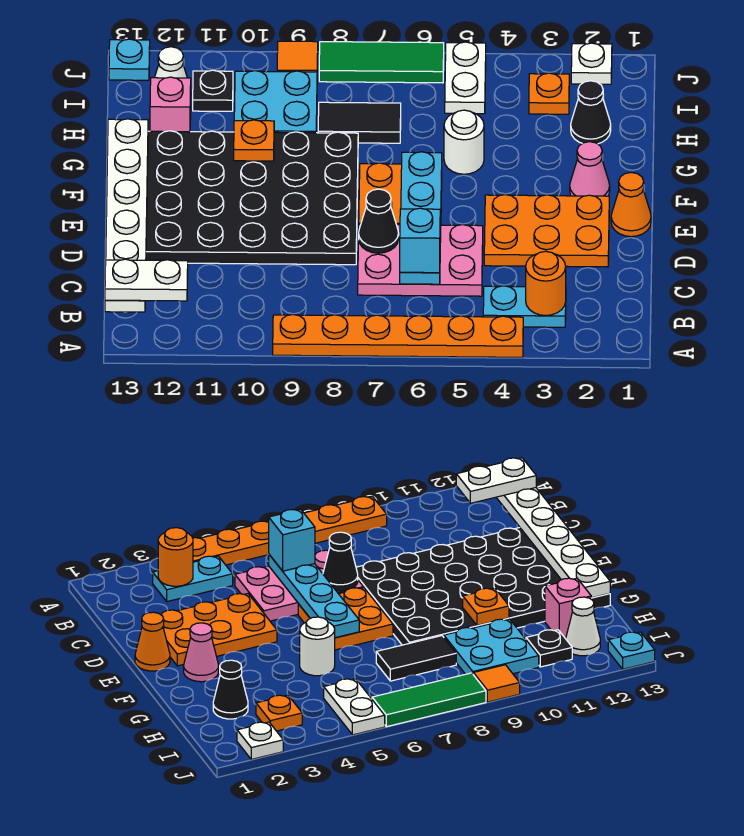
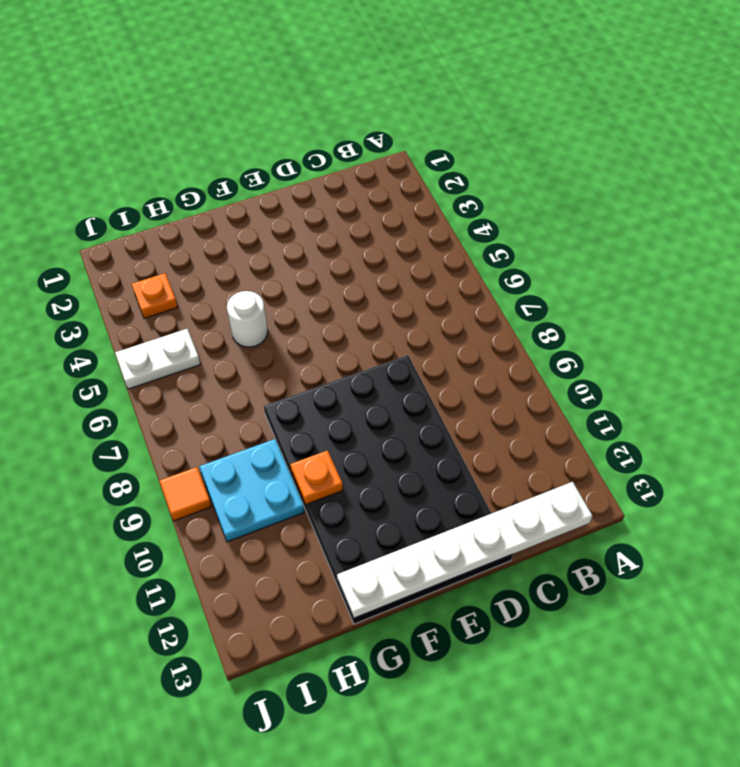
none -> orange 1x6 plate [273,315,523,357]
none -> cyan 1x2 plate [483,286,566,327]
none -> pink 2x3 plate [358,224,483,296]

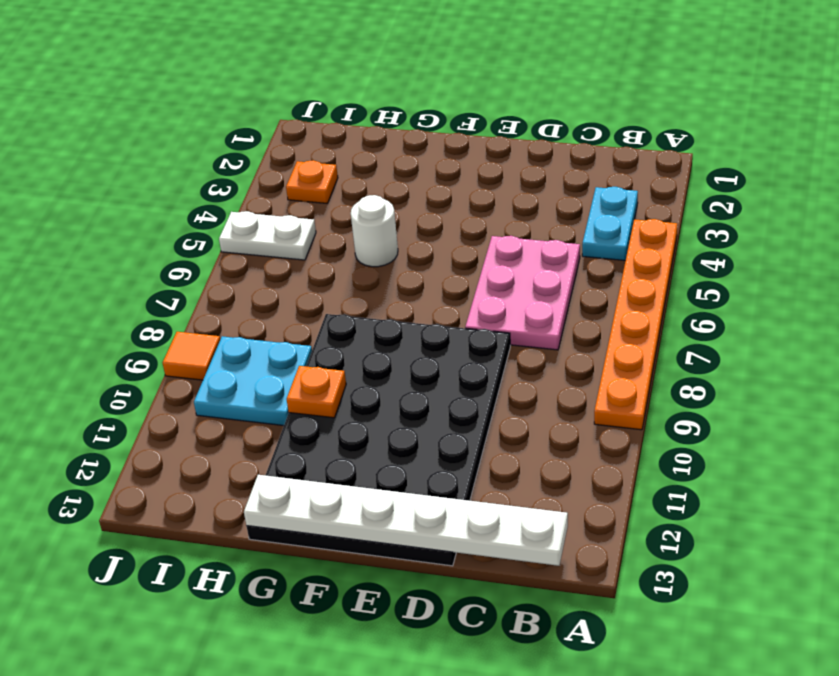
none -> orange 2x3 plate [484,195,609,267]
none -> orange 1x1 cone [611,172,651,237]
none -> orange 2x2 plate [359,163,442,225]

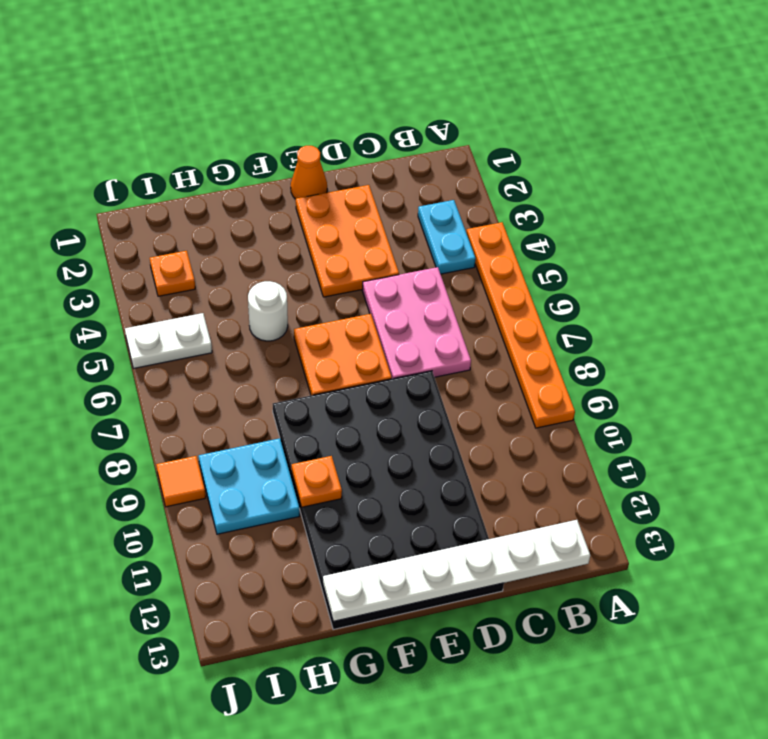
none -> pink 1x1 cone [570,142,610,196]
none -> black 1x1 cone [571,81,611,144]
none -> black 1x2 tile [318,102,401,143]

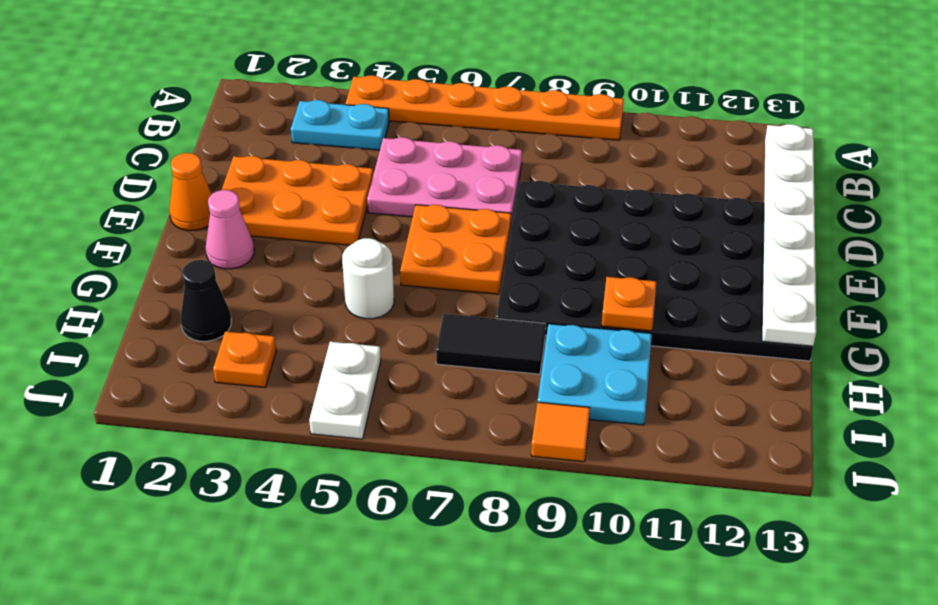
none -> pink 1x1 brick [150,77,191,132]
none -> black 1x1 plate [193,70,233,111]
none -> white 1x1 cone [155,47,187,78]

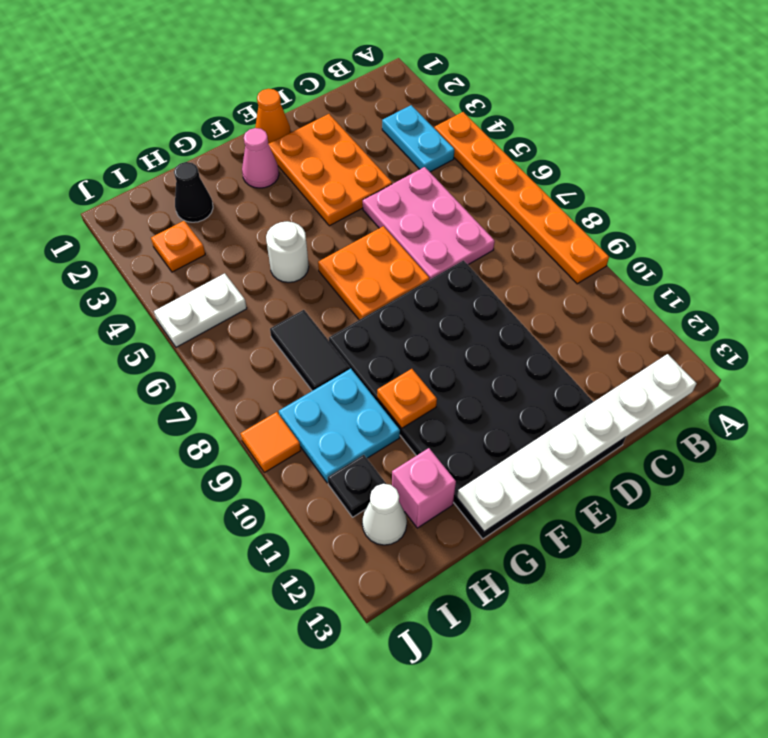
none -> white 1x1 plate [571,43,612,84]
none -> green 1x3 tile [319,42,444,83]
none -> cyan 1x1 plate [109,39,150,80]

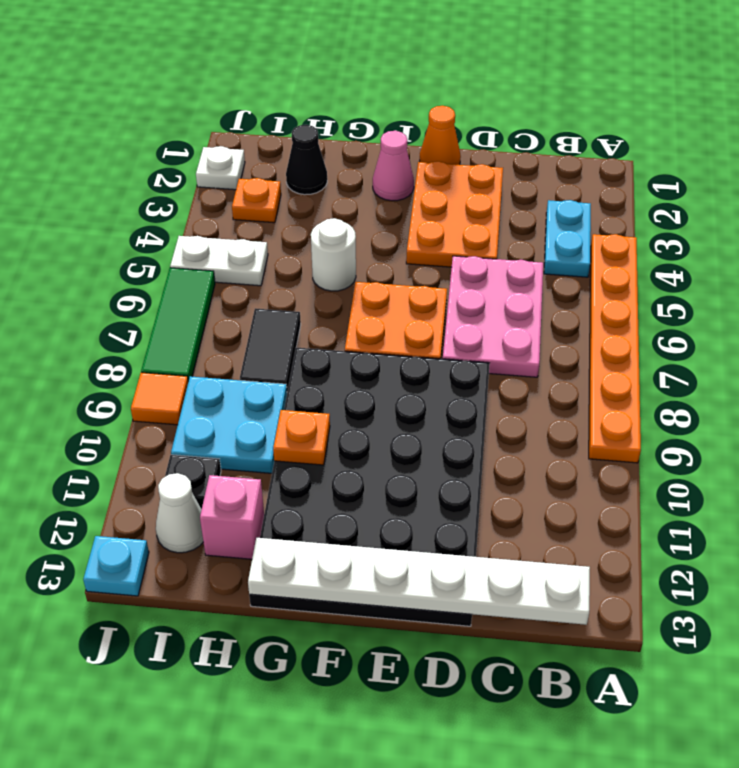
none -> orange 1x1 round brick [526,251,566,316]
none -> cyan 1x4 plate [400,152,442,284]
none -> black 1x1 cone [359,189,399,253]

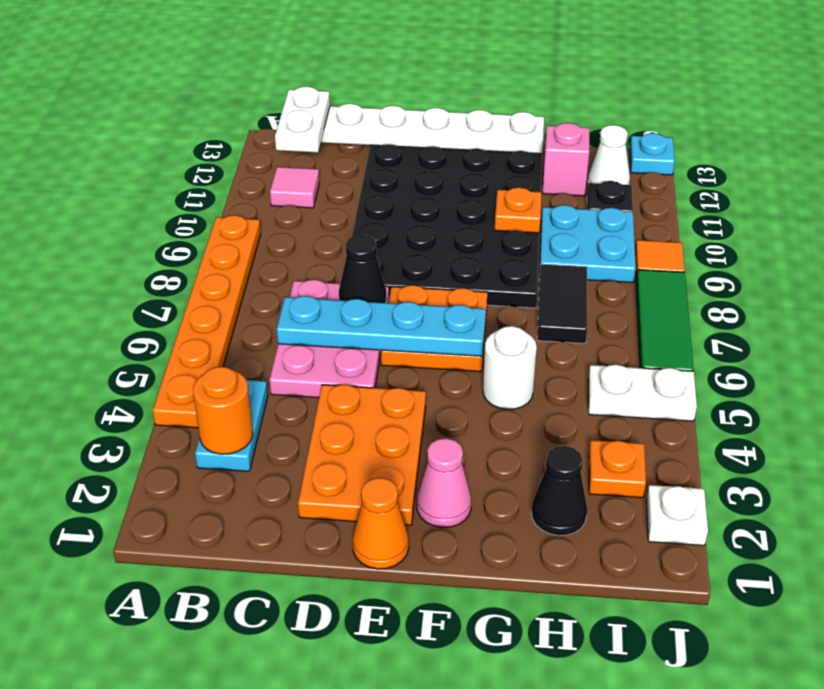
pink 1x1 tile [270,167,319,208] -> none
none -> cyan 1x1 brick [400,208,440,273]

